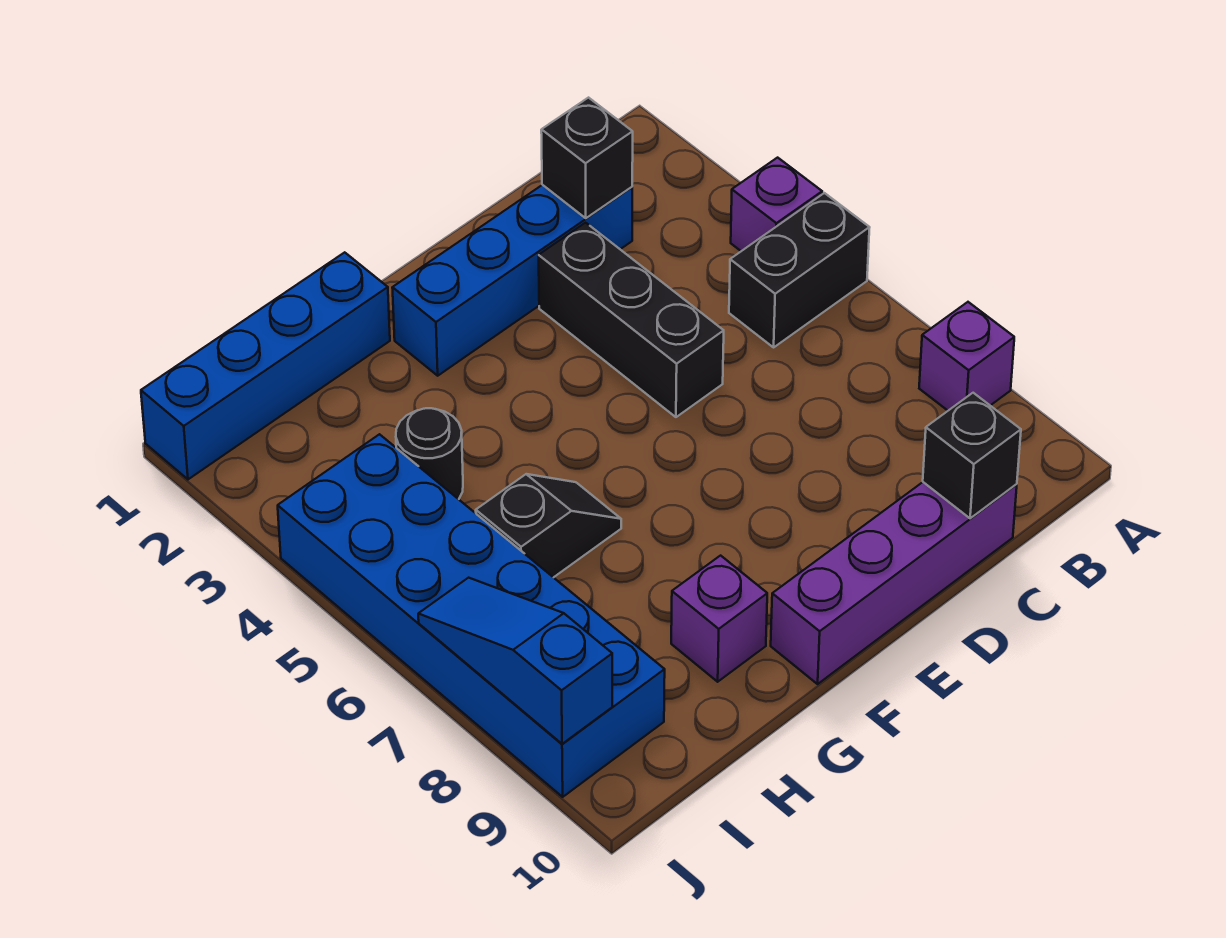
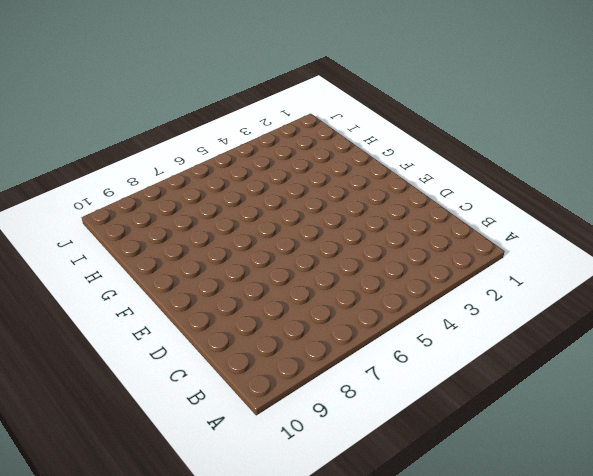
none -> purple 1x1 brick [731,158,822,251]
none -> black 1x2 brick [729,193,870,347]
none -> purple 1x1 brick [919,302,1014,411]

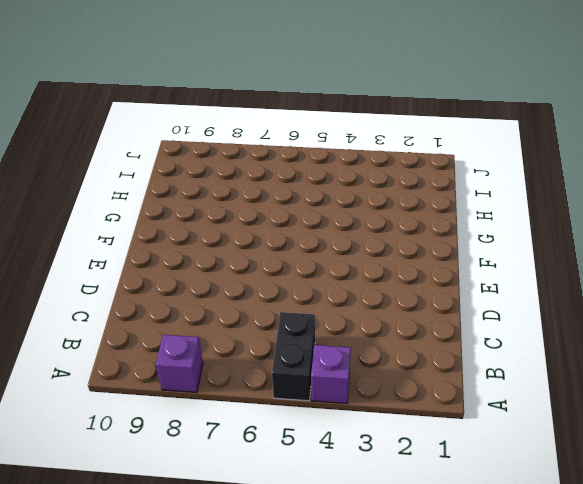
none -> blue 1x4 brick [392,185,632,376]
none -> purple 1x4 brick [771,482,1017,684]
none -> black 1x3 brick [539,223,724,417]

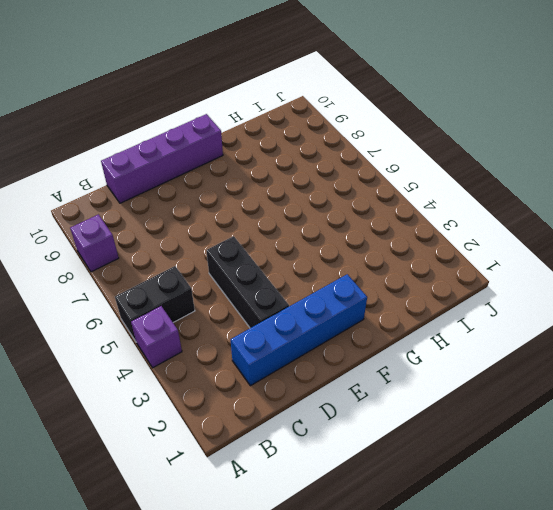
none -> blue 1x4 brick [141,252,390,479]
none -> black 1x2 slope [476,474,621,578]
none -> purple 1x1 brick [671,556,767,682]

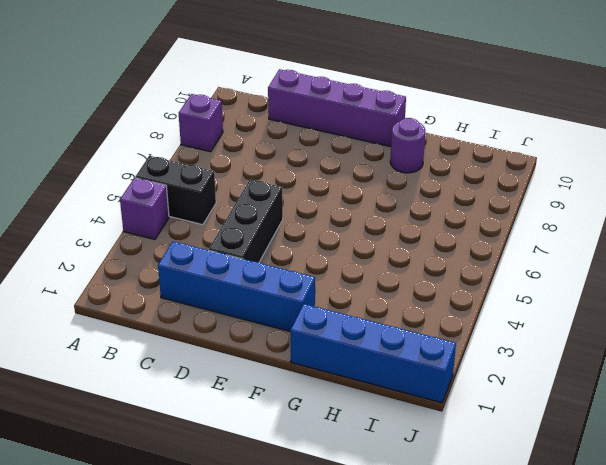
purple 1x1 round brick [390,118,425,173] -> purple 1x1 brick [671,556,767,682]
none -> black 1x2 slope [476,474,621,578]
none -> black 1x1 round brick [396,408,463,499]
none -> blue 2x6 brick [278,434,665,797]

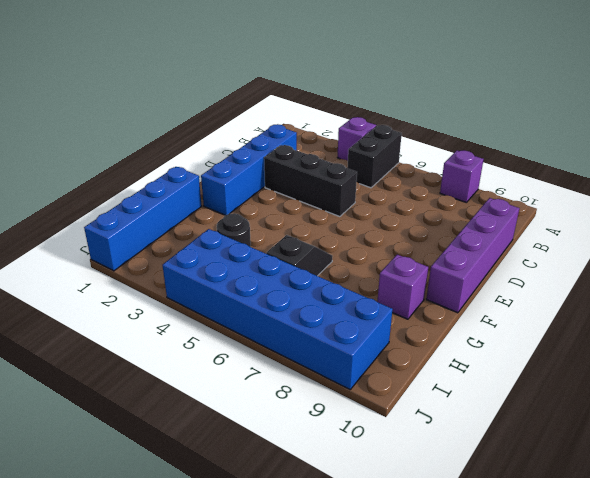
none -> black 1x1 brick [541,98,633,218]
none -> black 1x1 brick [923,393,1021,518]
none -> blue 1x3 slope [418,578,612,744]

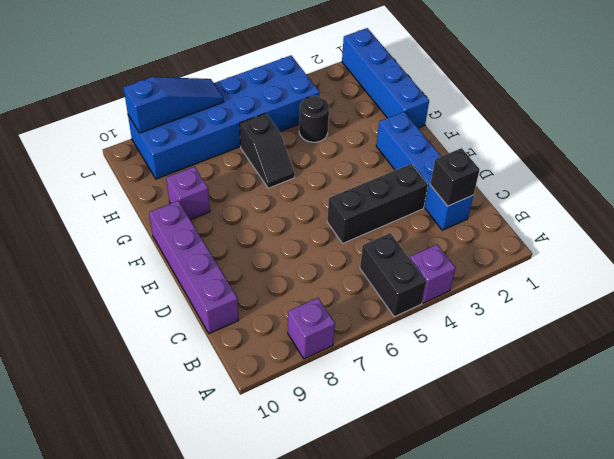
none -> black 1x1 brick [923,393,1021,518]

